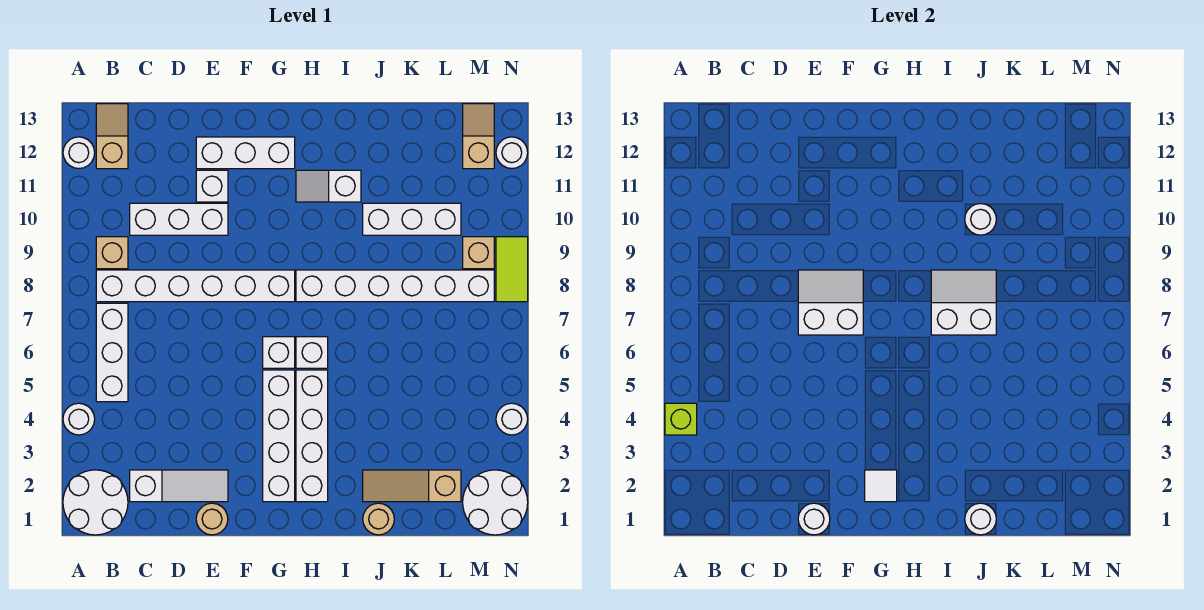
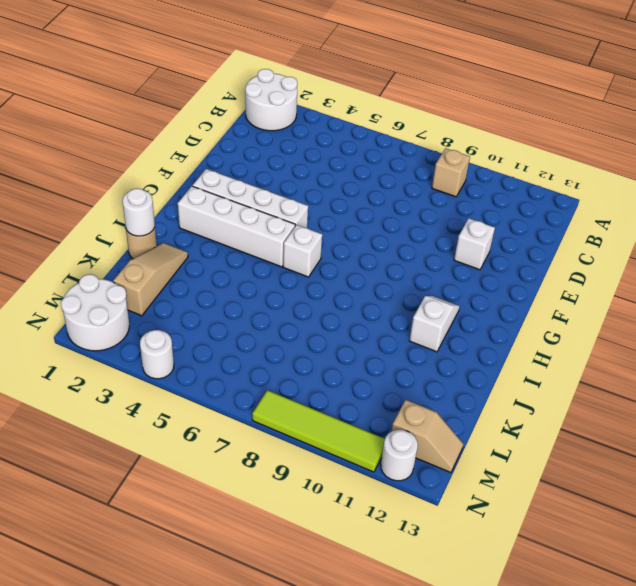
lime 1x4 tile [252,390,385,472] -> lime 1x2 tile [496,237,528,302]
none -> white 1x1 round brick [63,403,95,435]
none -> white 1x1 round brick [63,137,95,169]
none -> white 1x3 brick [96,303,128,402]
none -> white 1x6 brick [96,270,295,302]

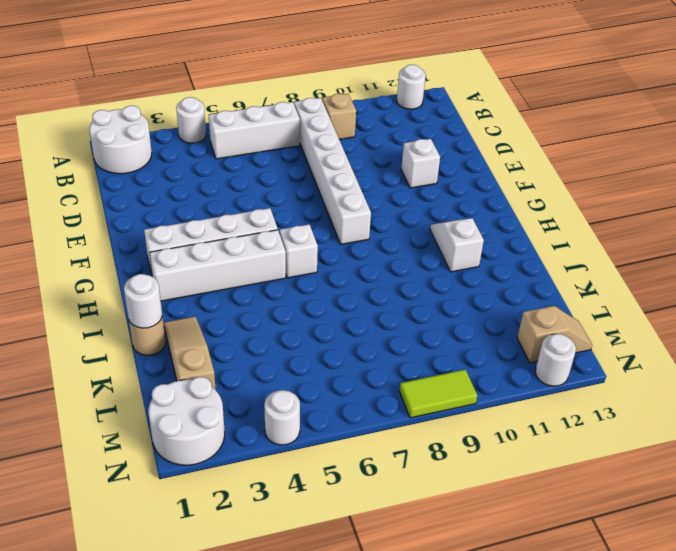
none -> tan 1x2 slope [96,104,128,169]
none -> white 1x3 slope [130,470,228,502]
none -> white 1x3 brick [130,203,228,235]
none -> tan 1x1 round brick [196,503,228,535]

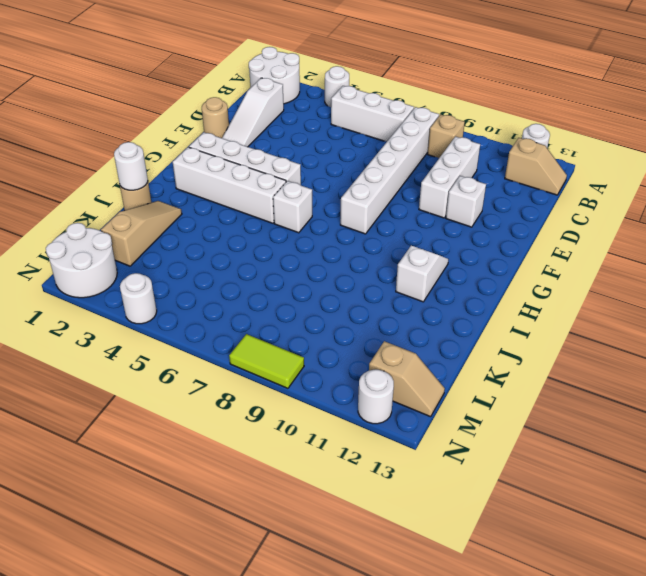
none -> white 1x3 brick [196,137,295,169]
none -> white 1x1 brick [263,337,295,368]
none -> white 1x6 brick [296,270,494,302]
none -> white 1x3 brick [363,203,461,235]

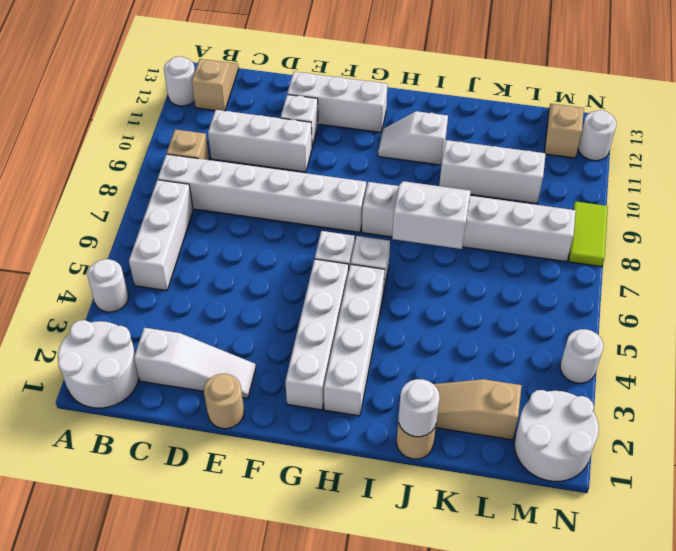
none -> tan 1x1 brick [463,237,494,269]
none -> lime 1x1 brick [665,403,697,435]
none -> white 1x1 round brick [798,503,830,535]
none -> white 2x2 slope [798,270,863,335]

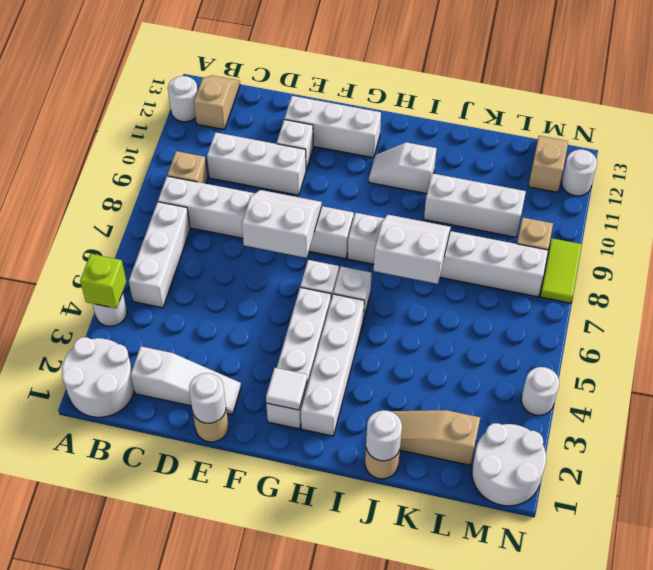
none -> white 1x1 round brick [965,204,996,235]

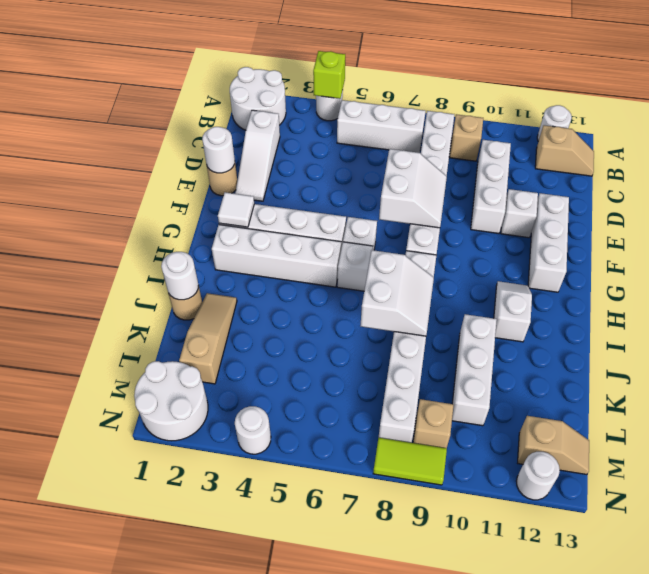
none -> white 1x1 round brick [965,204,996,235]

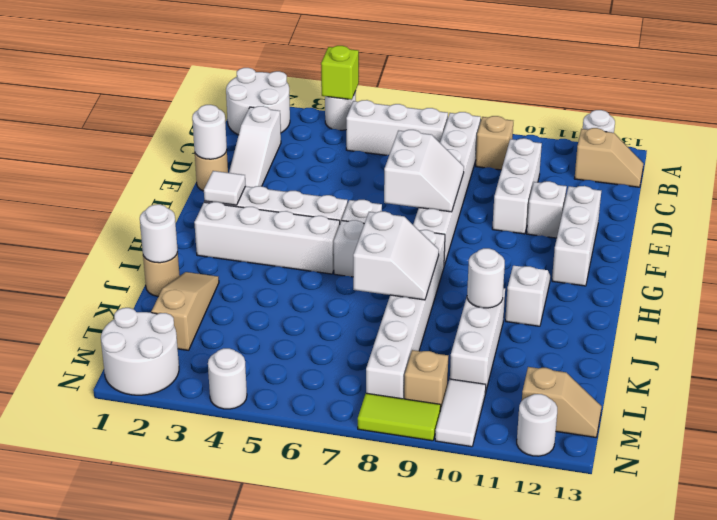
white 1x2 tile [435,379,486,447] -> none

